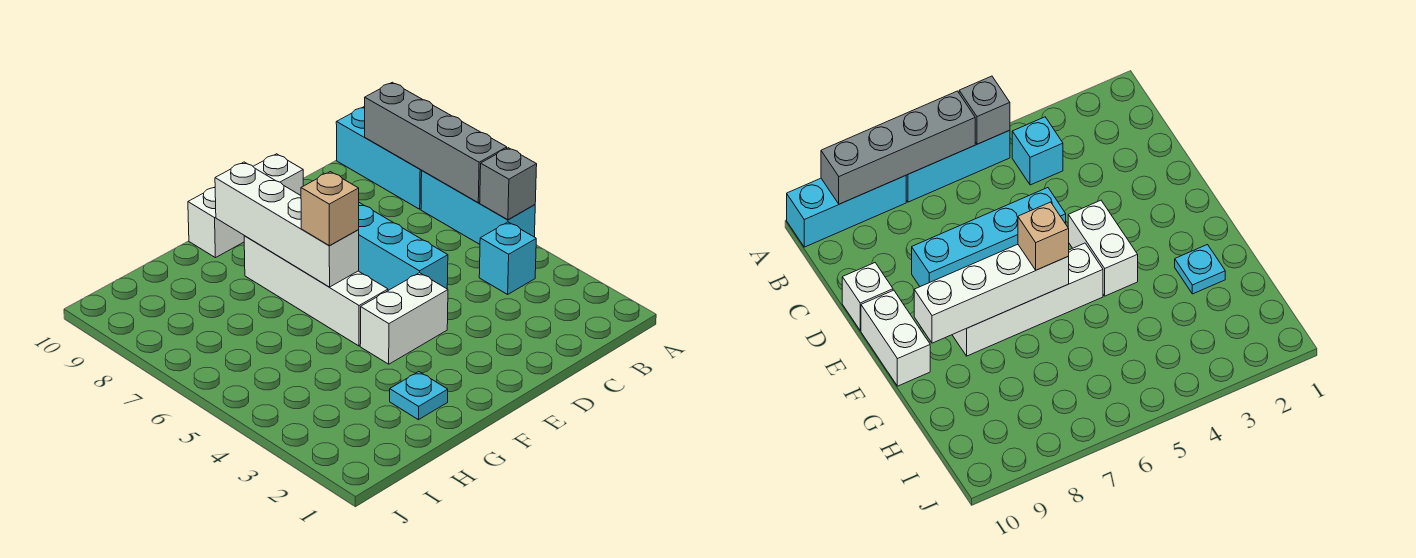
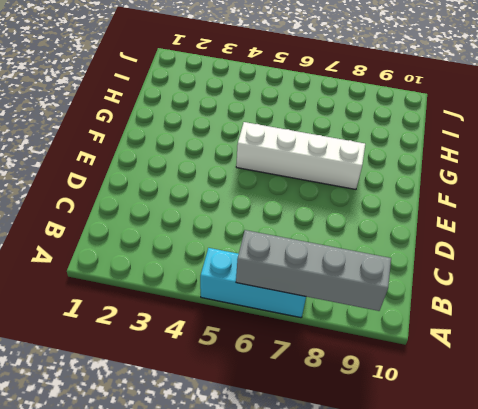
none -> cyan 1x3 brick [336,107,422,209]
none -> cyan 1x1 brick [479,222,536,294]
none -> cyan 1x4 brick [359,203,448,290]

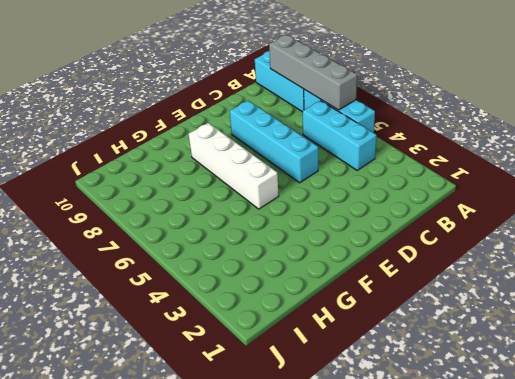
cyan 1x3 brick [303,101,376,170] -> cyan 1x1 brick [479,222,536,294]
none -> white 1x1 brick [253,154,303,195]
none -> white 1x2 brick [360,273,448,364]
none -> white 1x2 brick [188,187,244,258]

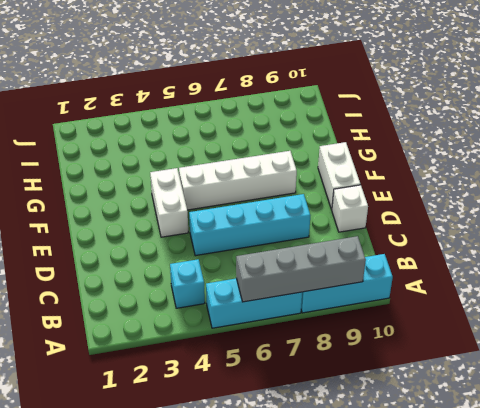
none -> cyan 1x1 plate [390,372,448,420]
none -> grey 1x1 brick [480,148,537,220]
none -> white 1x4 brick [215,162,359,287]

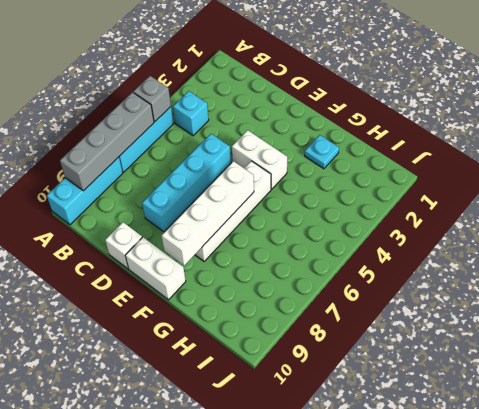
none -> tan 1x1 brick [301,172,359,246]

